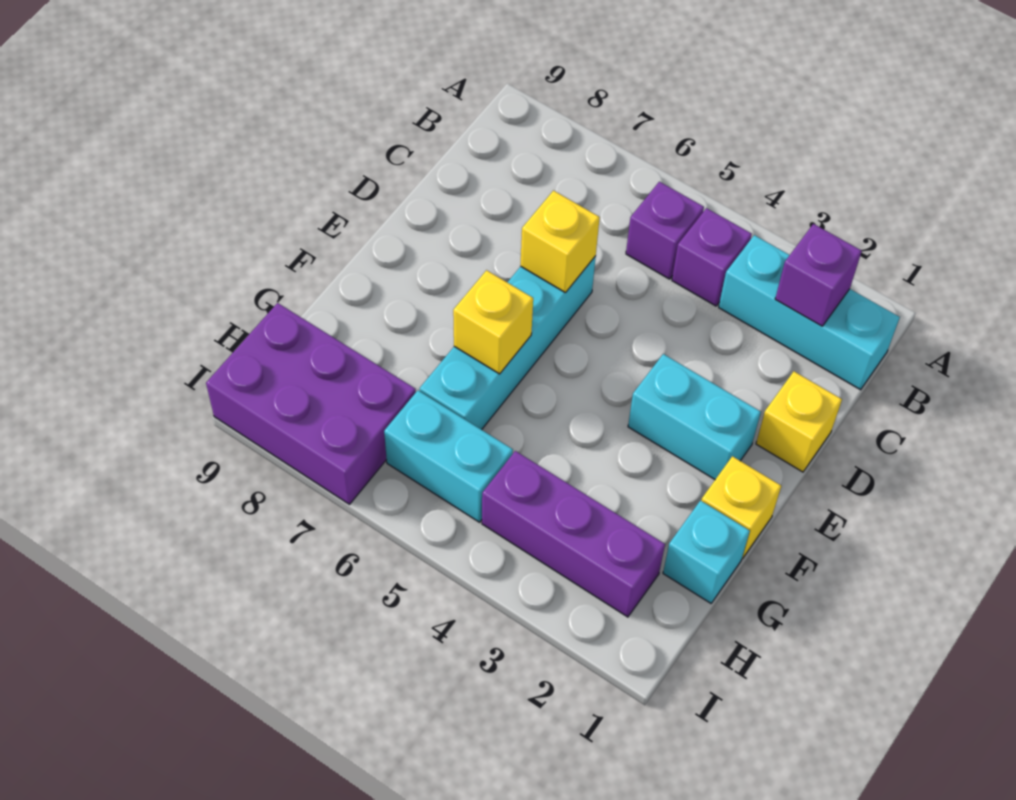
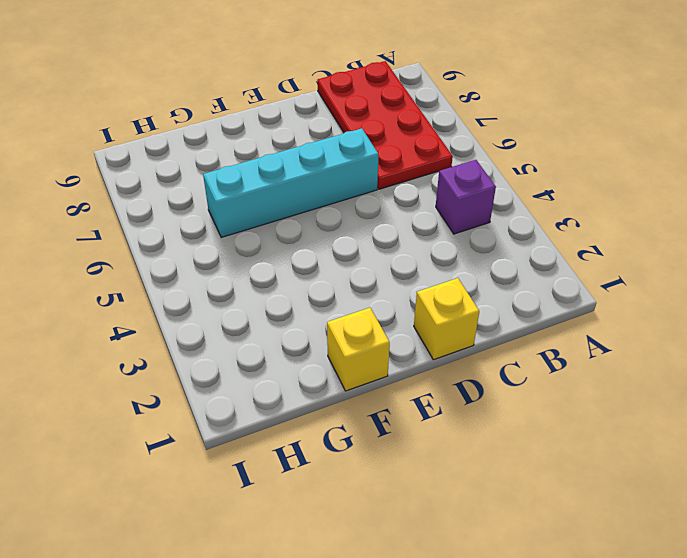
red 2x4 plate [317,61,453,189] -> none
none -> cyan 1x3 brick [719,235,900,390]
none -> purple 1x1 brick [626,182,704,279]
none -> cyan 1x2 brick [628,354,761,479]

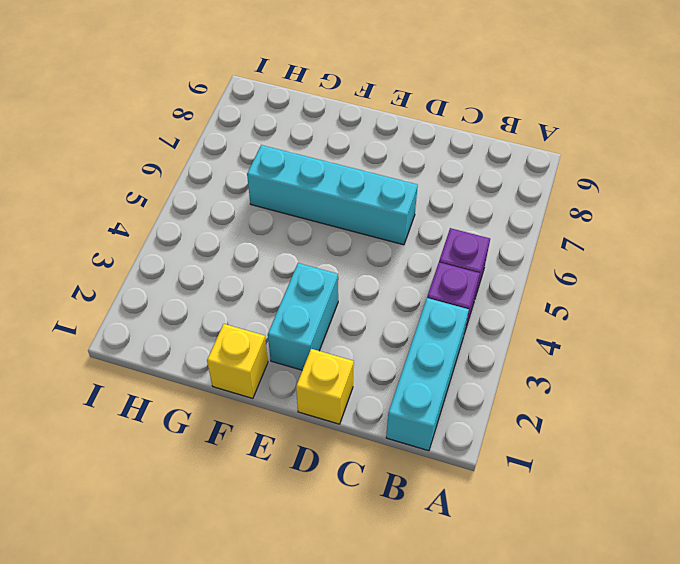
none -> cyan 1x1 brick [663,501,750,603]
none -> purple 1x3 brick [482,451,665,617]
none -> cyan 1x2 brick [384,391,513,522]

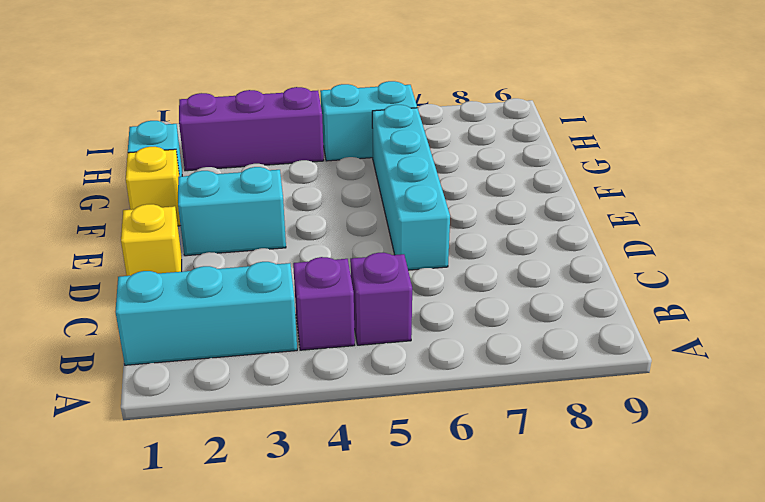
none -> purple 2x3 brick [206,303,416,504]
none -> purple 1x1 brick [775,224,862,326]
none -> yellow 1x1 brick [520,191,600,293]

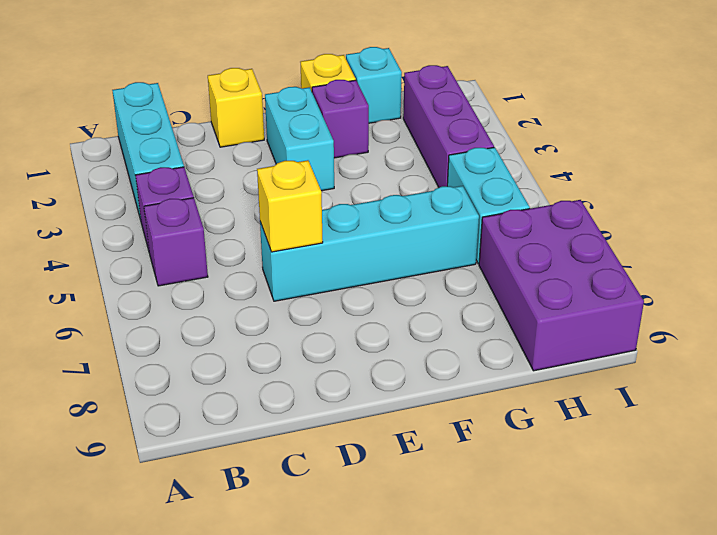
purple 1x1 brick [312,80,369,158] -> purple 1x1 brick moved to [775,224,862,326]
none -> yellow 1x1 brick [453,270,533,374]

